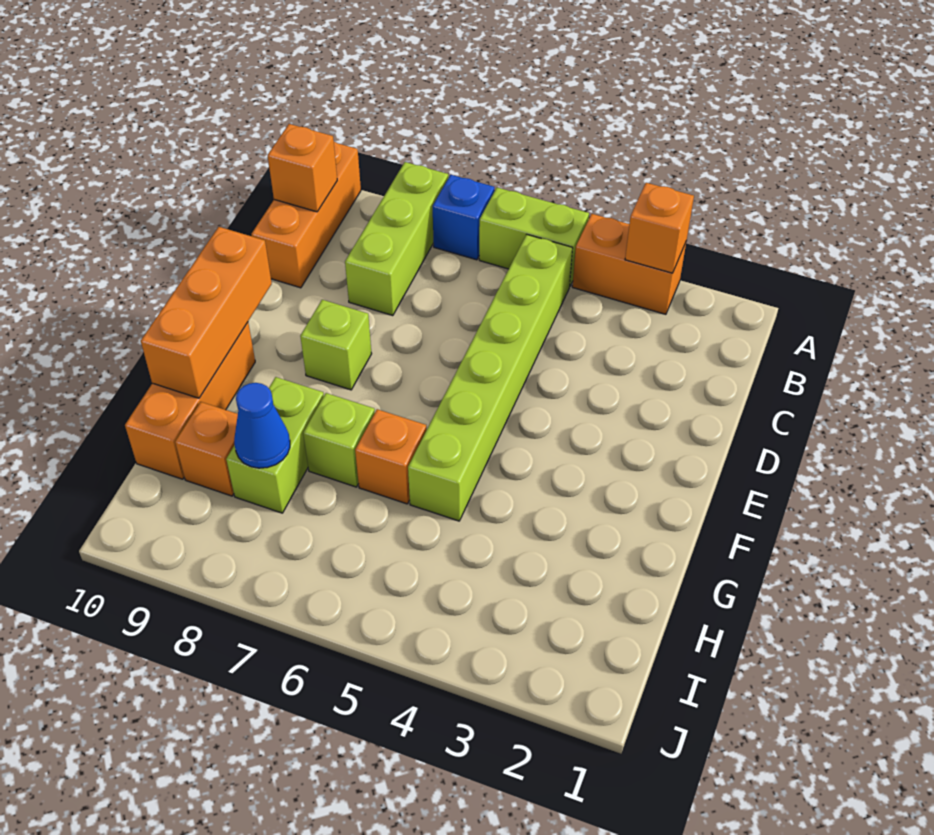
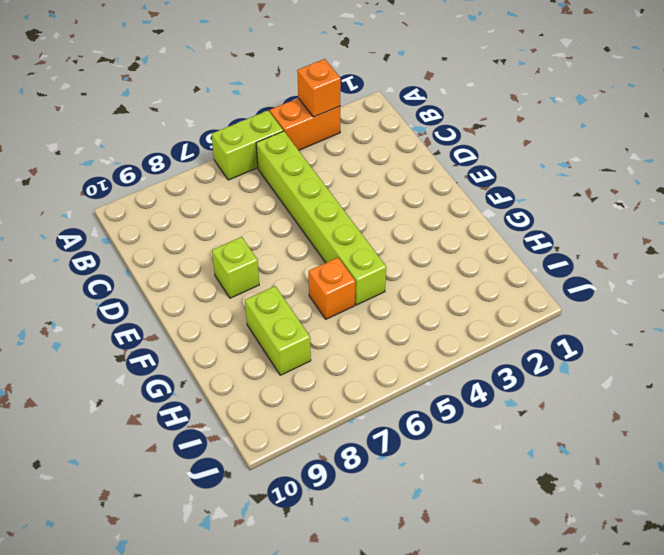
none -> blue 1x1 brick [433,175,495,260]
none -> lime 1x3 brick [345,162,448,316]
none -> orange 1x3 brick [252,142,361,288]

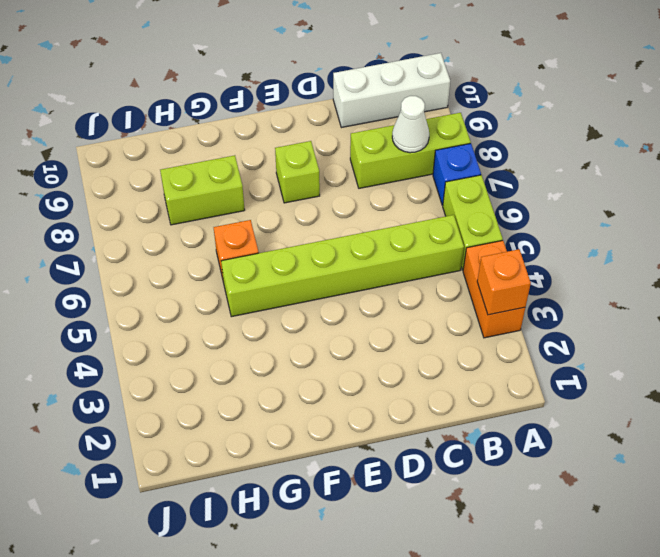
white 1x3 brick [333,53,450,128] -> orange 1x3 brick [252,142,361,288]
white 1x1 cone [392,96,429,153] -> none
none -> orange 1x3 brick [125,322,255,479]
none -> lime 1x1 brick [303,393,375,487]
none -> orange 1x1 brick [175,402,238,496]

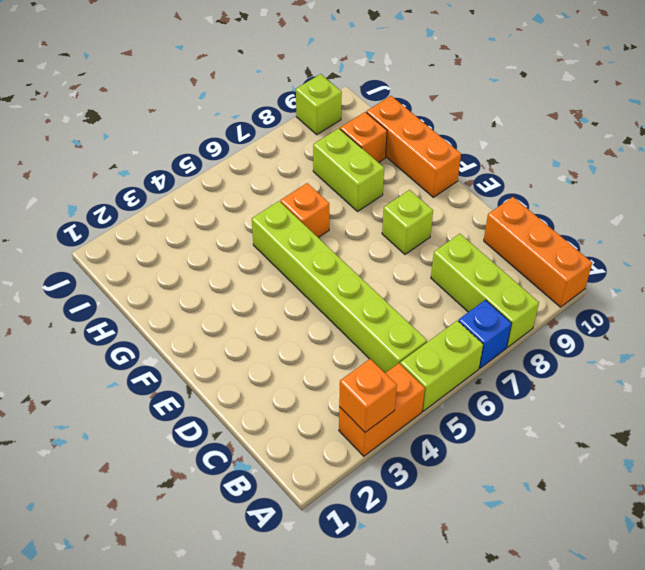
lime 1x1 brick [296,74,342,135] -> lime 1x1 brick moved to [303,393,375,487]
none -> orange 1x1 brick [268,124,337,212]
none -> orange 1x3 brick [141,227,272,398]
none -> blue 1x1 cone [234,383,290,468]

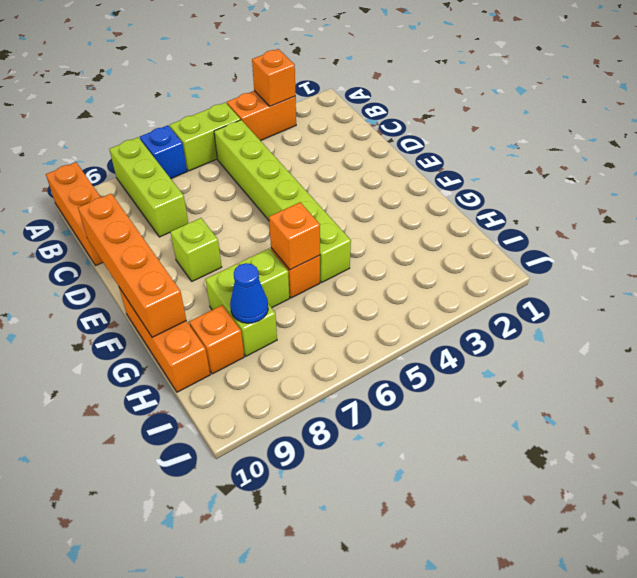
orange 1x4 brick [78,193,186,337] -> orange 1x3 brick [141,227,272,398]
orange 1x1 brick [269,202,320,270] -> orange 1x1 brick moved to [268,124,337,212]

